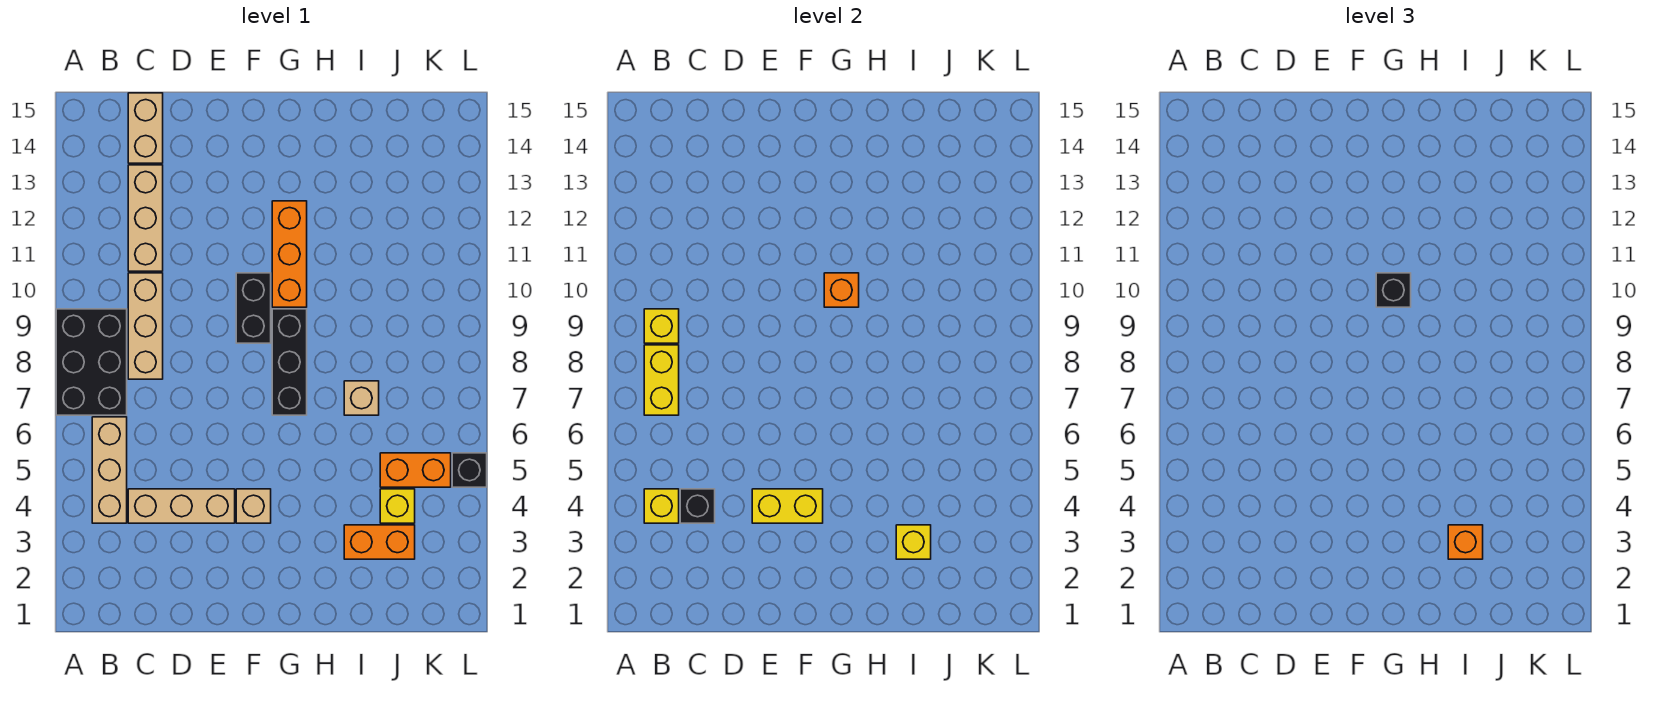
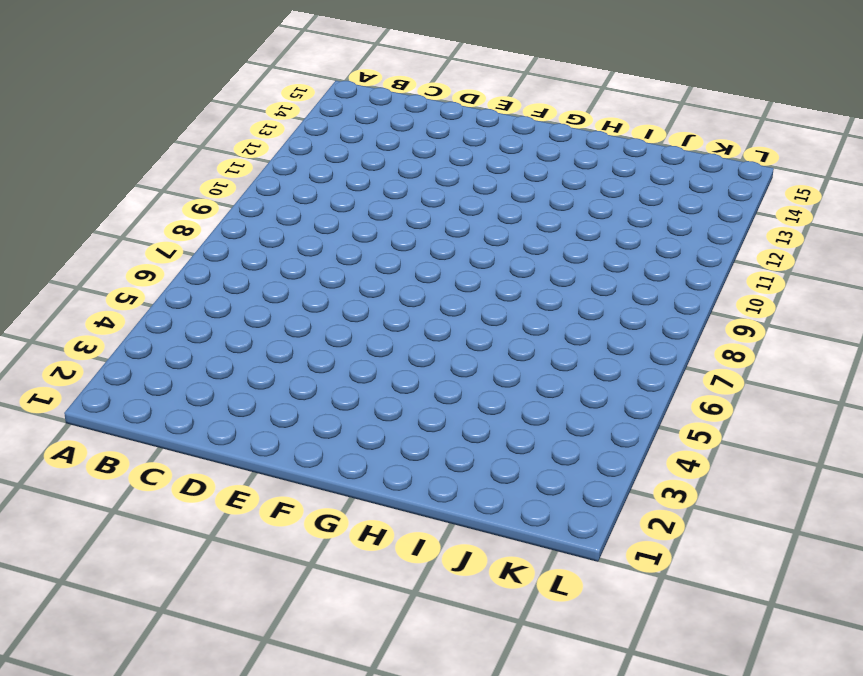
none -> black 2x3 brick [56,309,127,415]
none -> tan 1x3 brick [92,417,127,523]
none -> tan 1x3 brick [128,489,235,523]

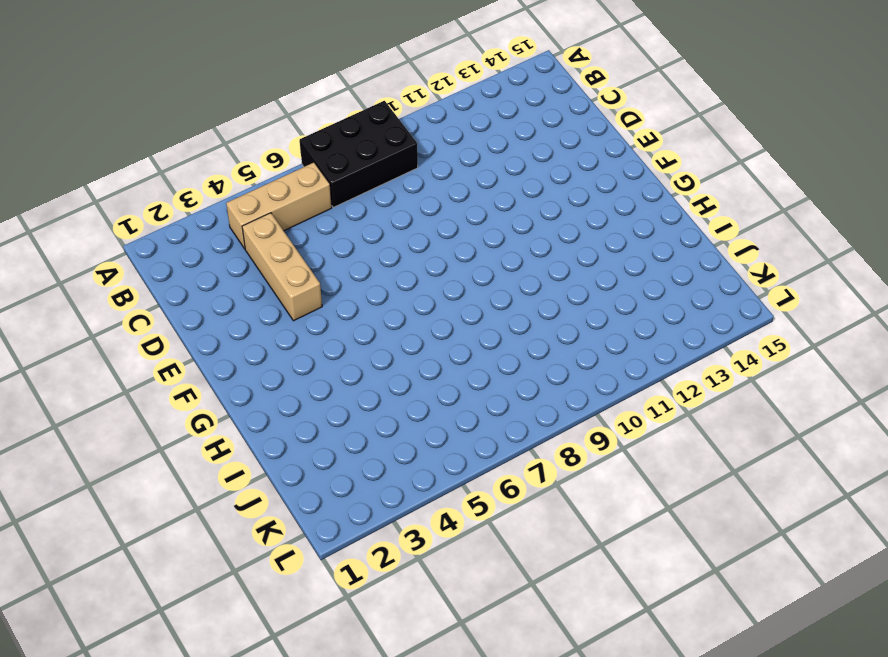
none -> tan 1x3 brick [128,273,163,379]
none -> tan 1x3 brick [128,165,163,271]
none -> tan 1x2 brick [128,93,163,163]

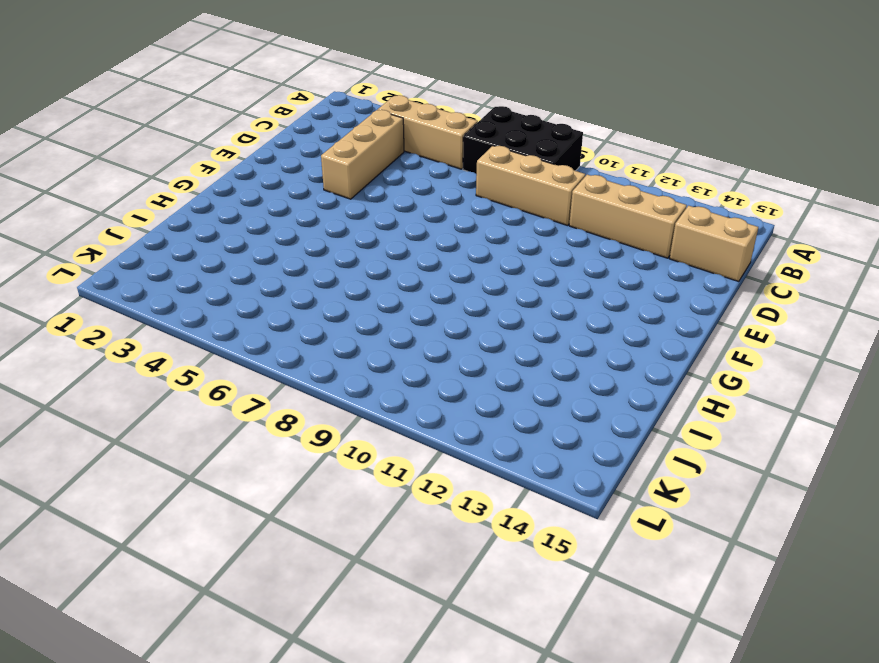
none -> tan 1x1 brick [236,489,271,523]
none -> black 1x2 brick [236,273,271,343]
none -> black 1x3 brick [272,309,307,415]

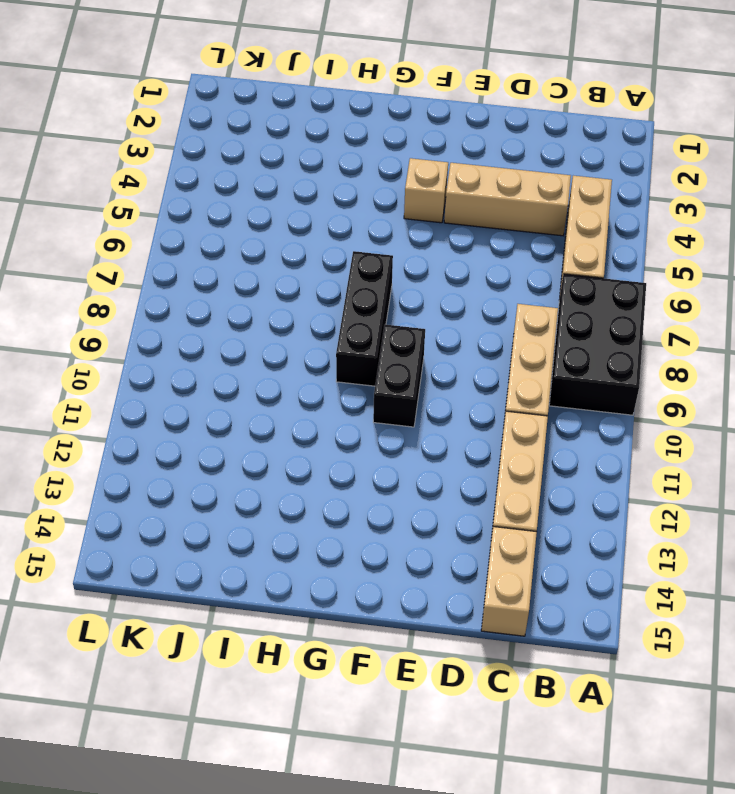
none -> orange 1x3 brick [272,201,307,307]
none -> orange 1x2 brick [344,525,415,559]
none -> tan 1x1 brick [344,381,379,415]

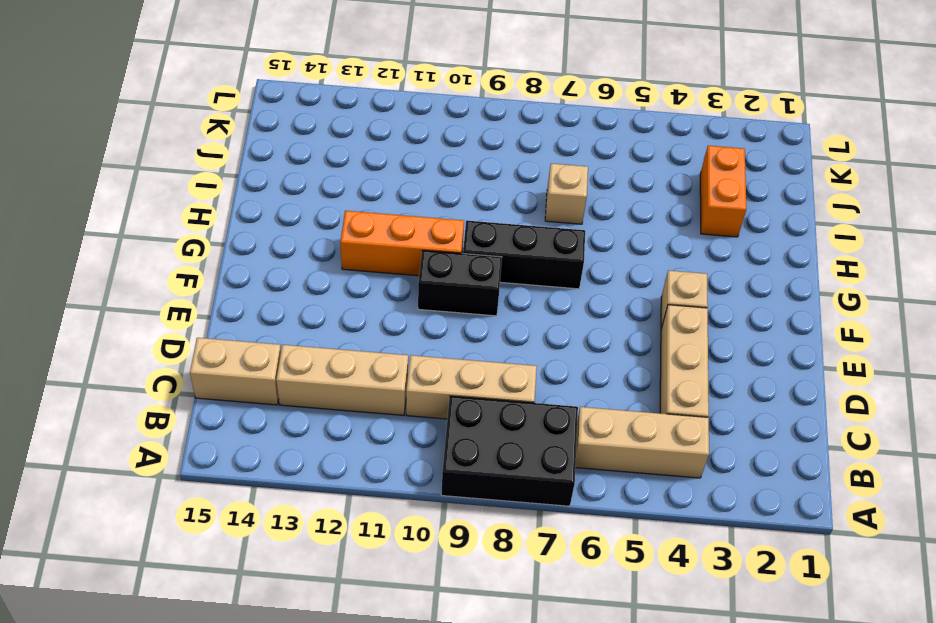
none -> yellow 1x1 brick [380,489,415,523]
none -> orange 1x2 brick [380,453,451,487]
none -> black 1x1 brick [452,453,487,487]

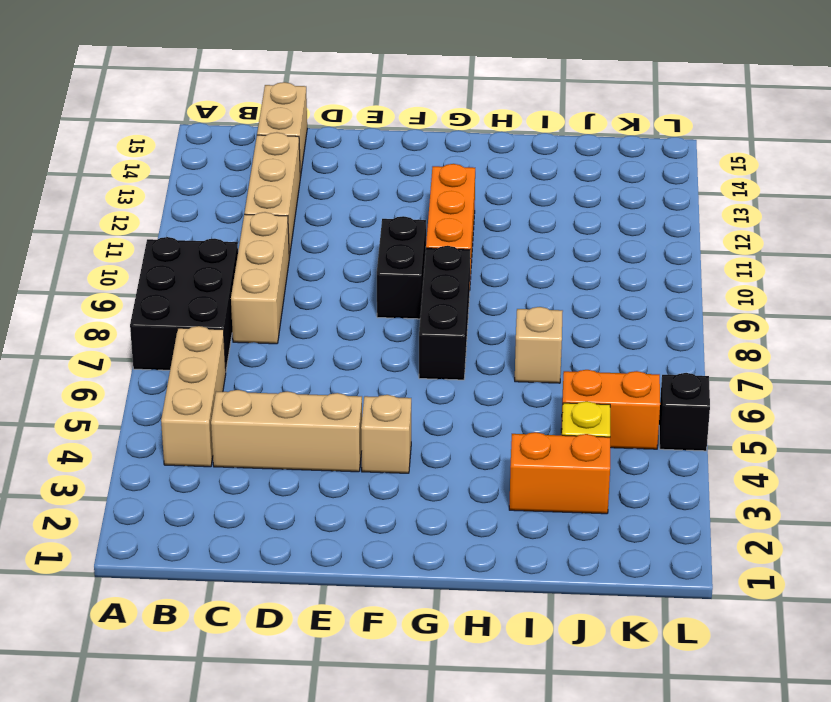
none -> yellow 1x1 brick [644,489,679,523]
none -> yellow 1x2 brick [644,345,679,415]
none -> yellow 1x1 brick [644,309,679,343]

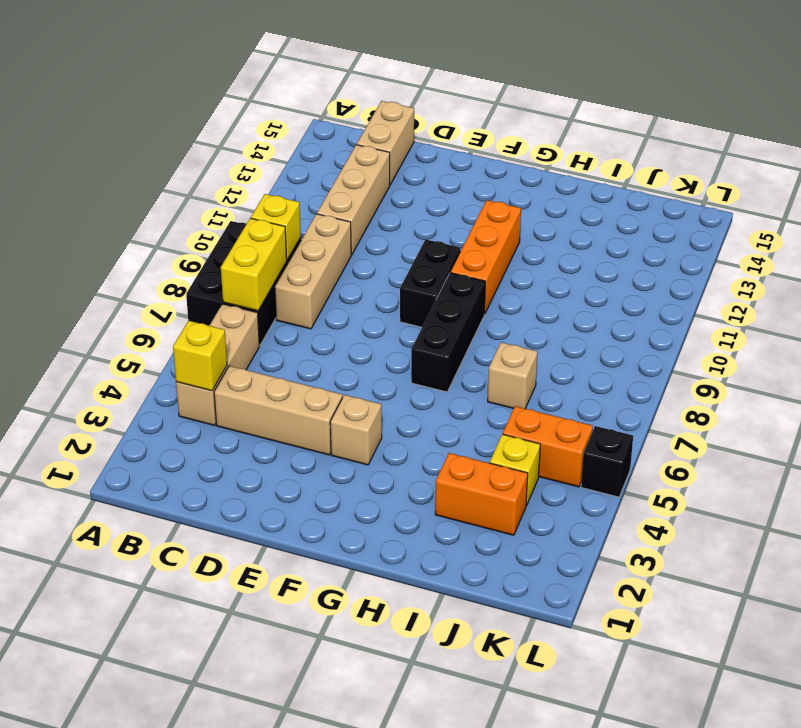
none -> black 1x1 brick [680,489,715,523]
none -> yellow 1x2 brick [752,489,823,523]
none -> orange 1x1 brick [824,273,859,307]

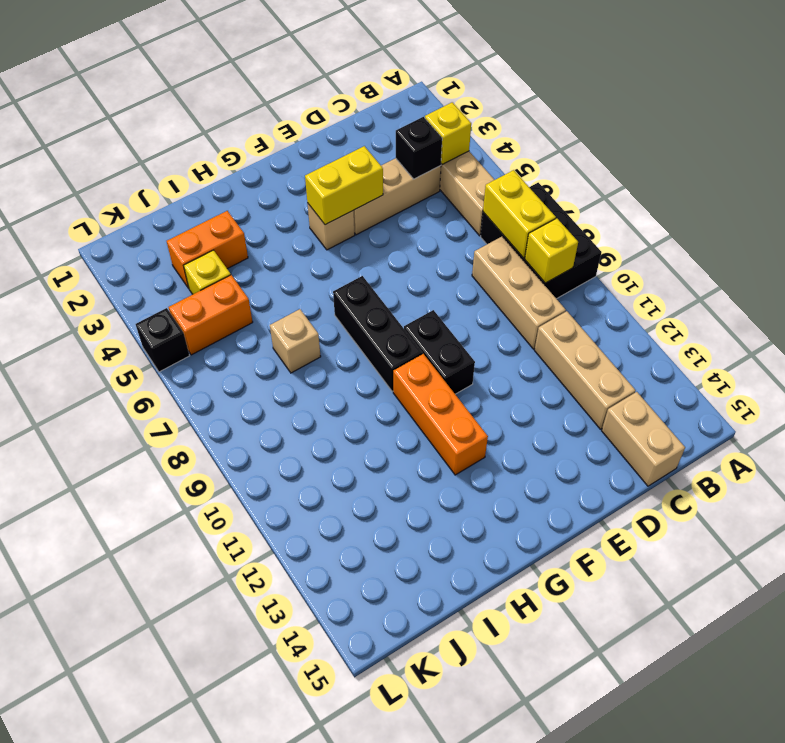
none -> orange 1x1 brick [824,273,859,307]
none -> yellow 1x1 brick [896,525,931,559]
none -> black 1x1 brick [1376,273,1411,307]

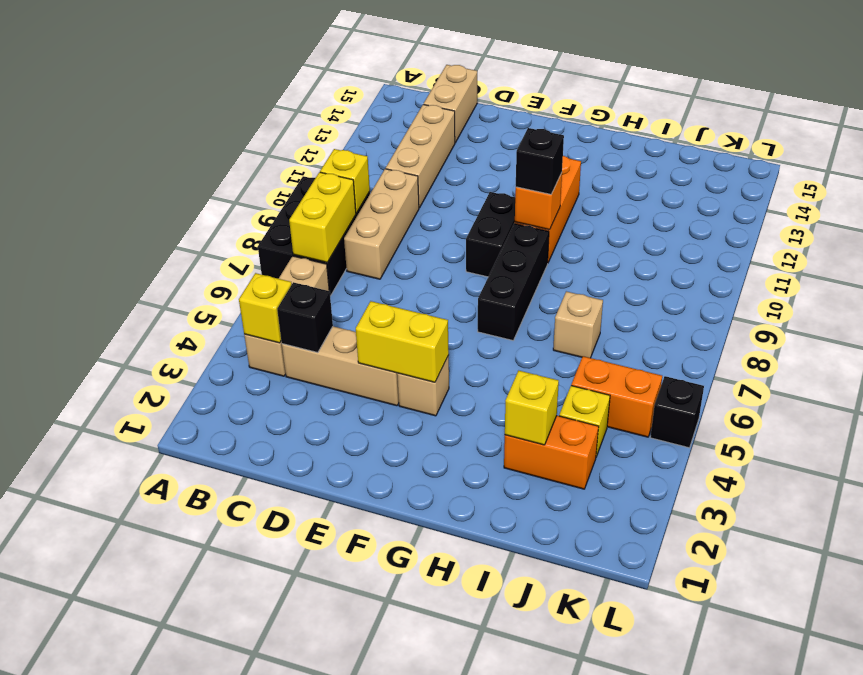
none -> orange 1x1 brick [1448,525,1483,559]

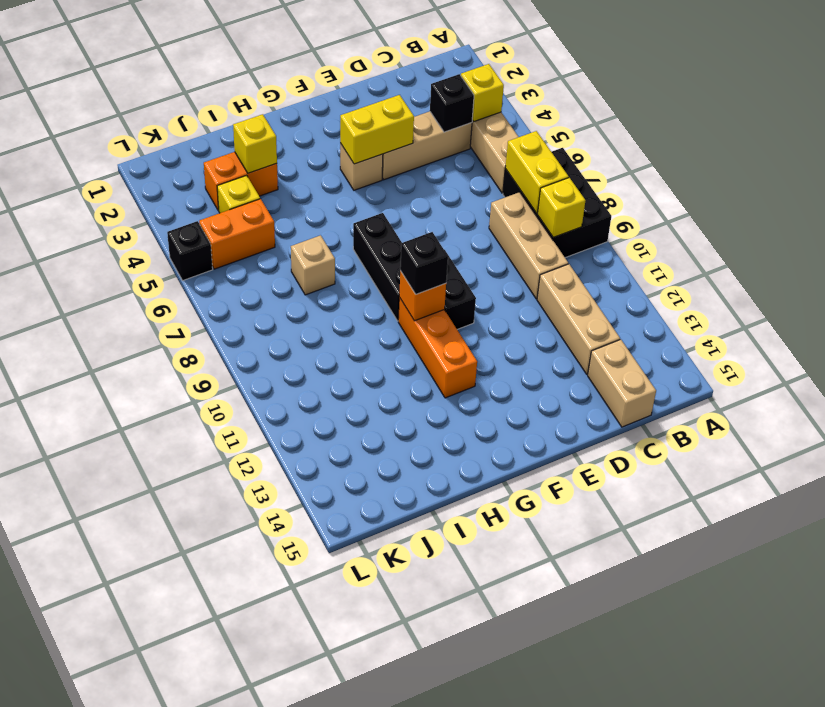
none -> orange 1x1 brick [1448,525,1483,559]

